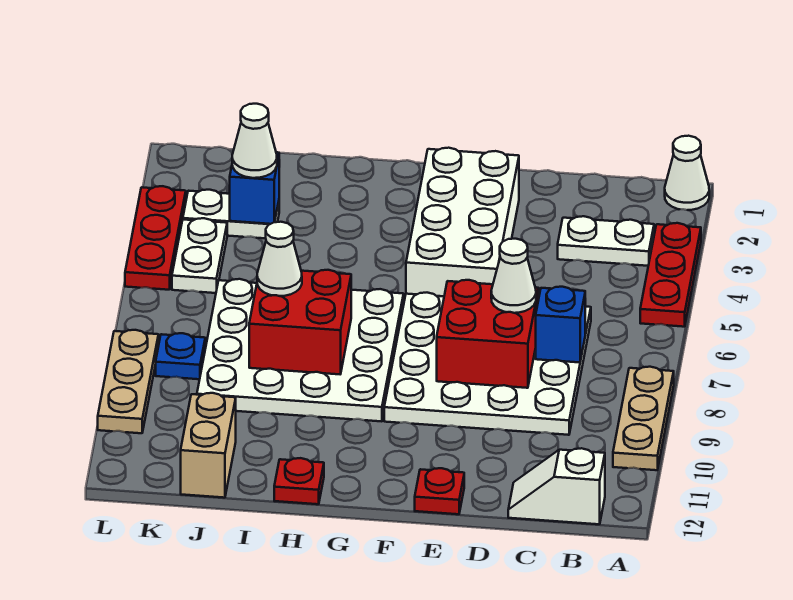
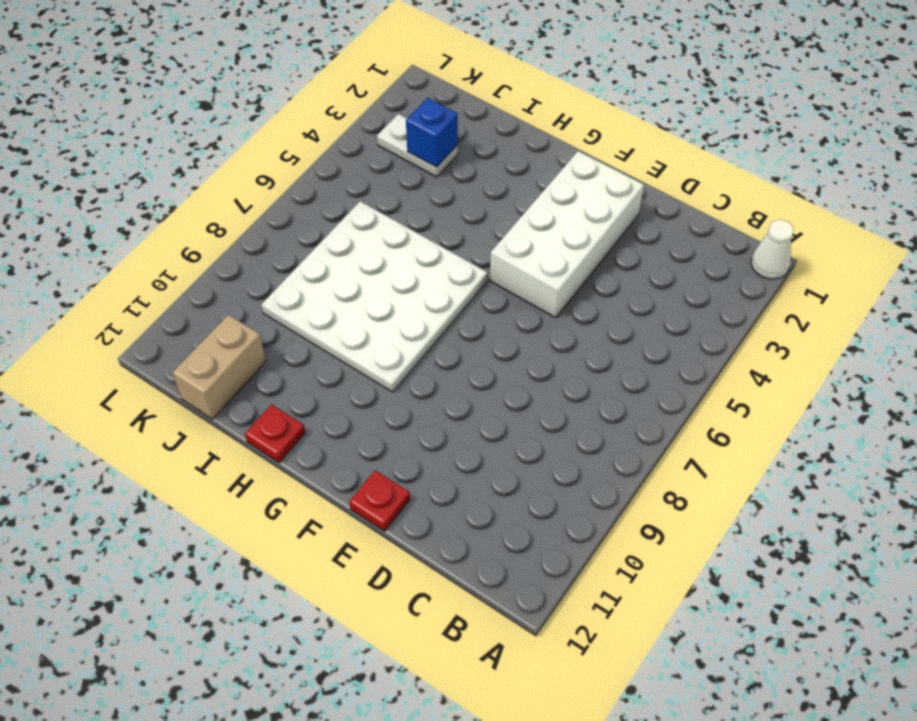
none -> red 1x3 plate [640,223,701,327]
none -> tan 1x3 plate [613,367,674,470]
none -> white 1x2 plate [558,216,654,266]

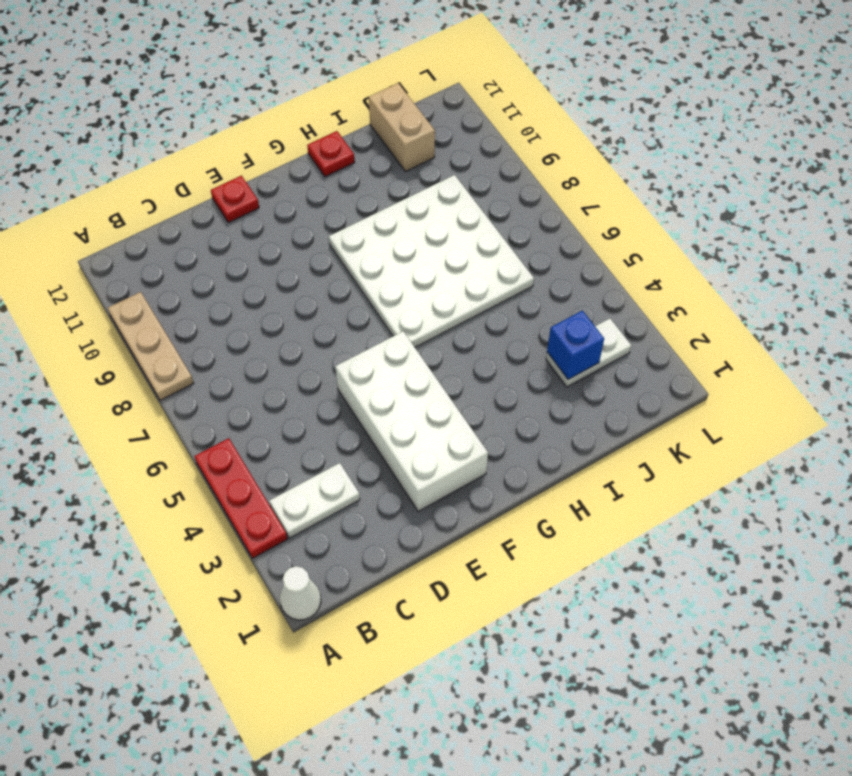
none -> white 1x2 slope [508,448,605,524]
none -> white 4x4 plate [384,293,591,435]
none -> white 1x2 plate [172,218,227,293]

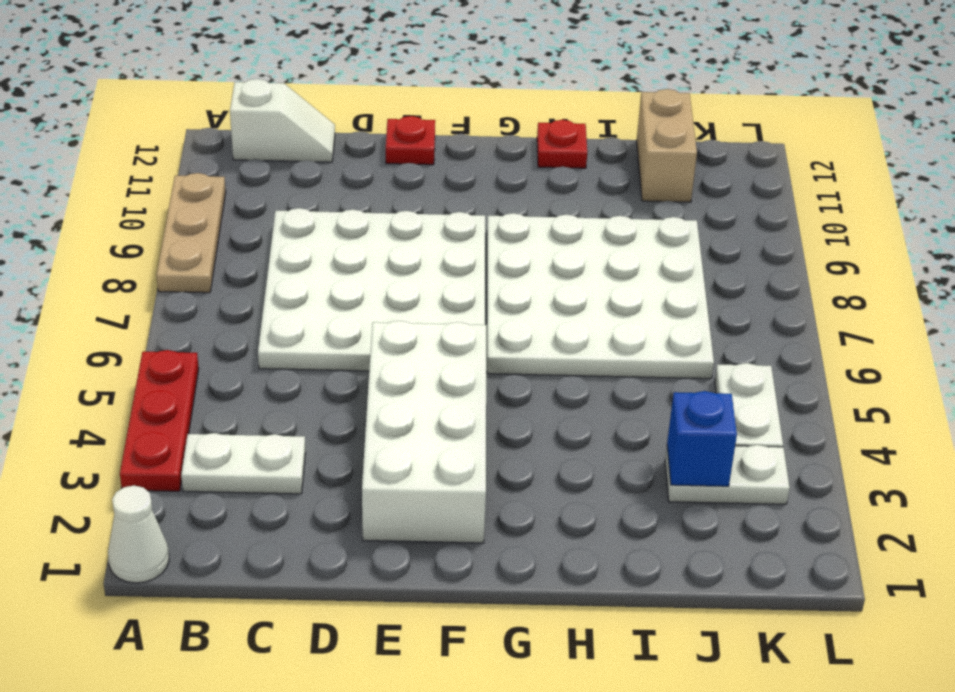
none -> blue 1x1 plate [156,333,205,379]
none -> red 1x3 plate [125,186,186,290]
none -> tan 1x3 plate [98,330,159,433]

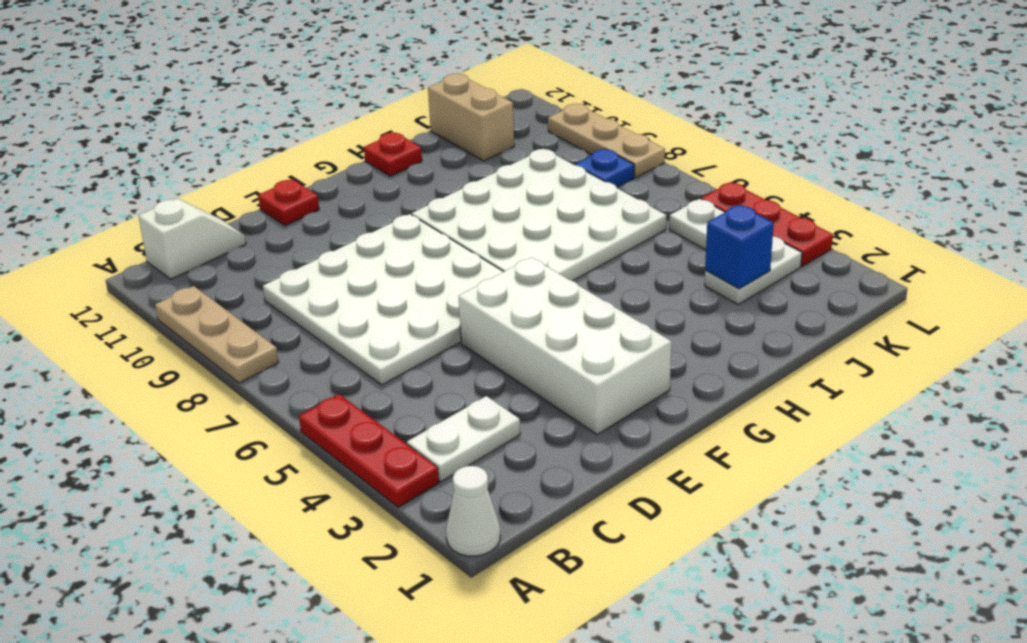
none -> blue 1x1 brick [536,287,585,363]
none -> red 2x2 brick [437,280,539,388]
none -> red 2x2 brick [249,270,351,374]

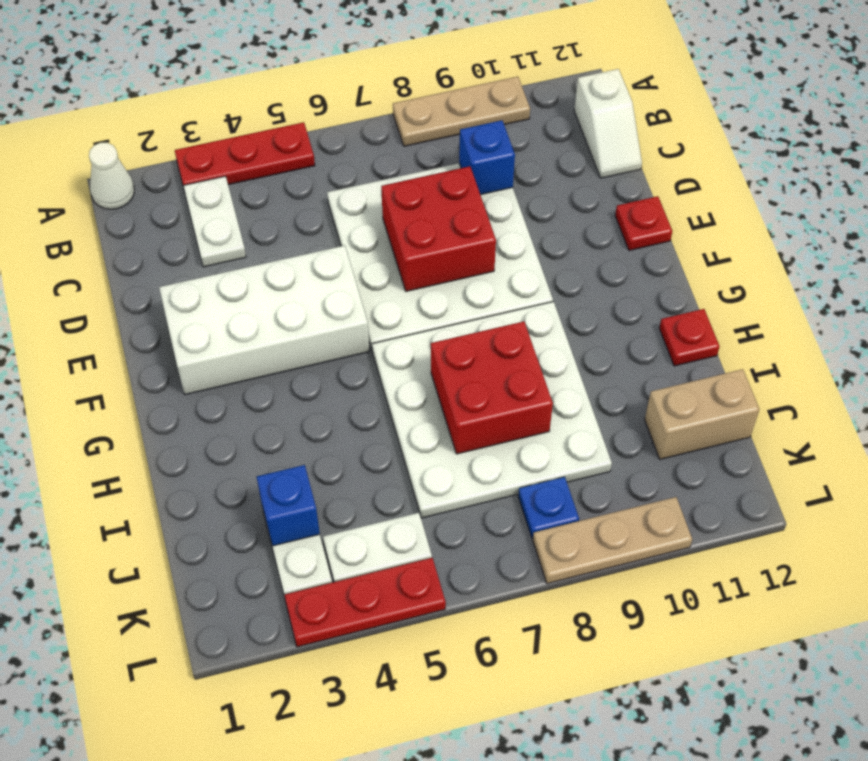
blue 1x1 brick [459,120,515,195] -> blue 1x1 brick moved to [536,287,585,363]
none -> white 1x1 cone [491,239,536,313]
none -> white 1x1 cone [257,222,302,296]
none -> white 1x1 cone [232,104,277,178]

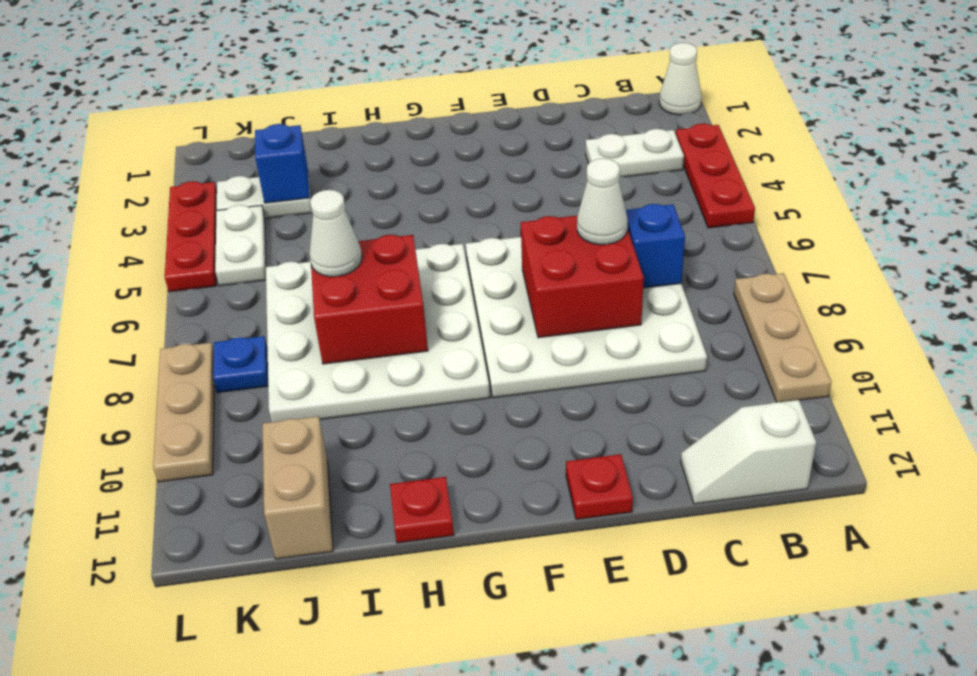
none -> white 2x4 brick [406,148,519,296]
none -> white 1x1 cone [232,104,277,178]

